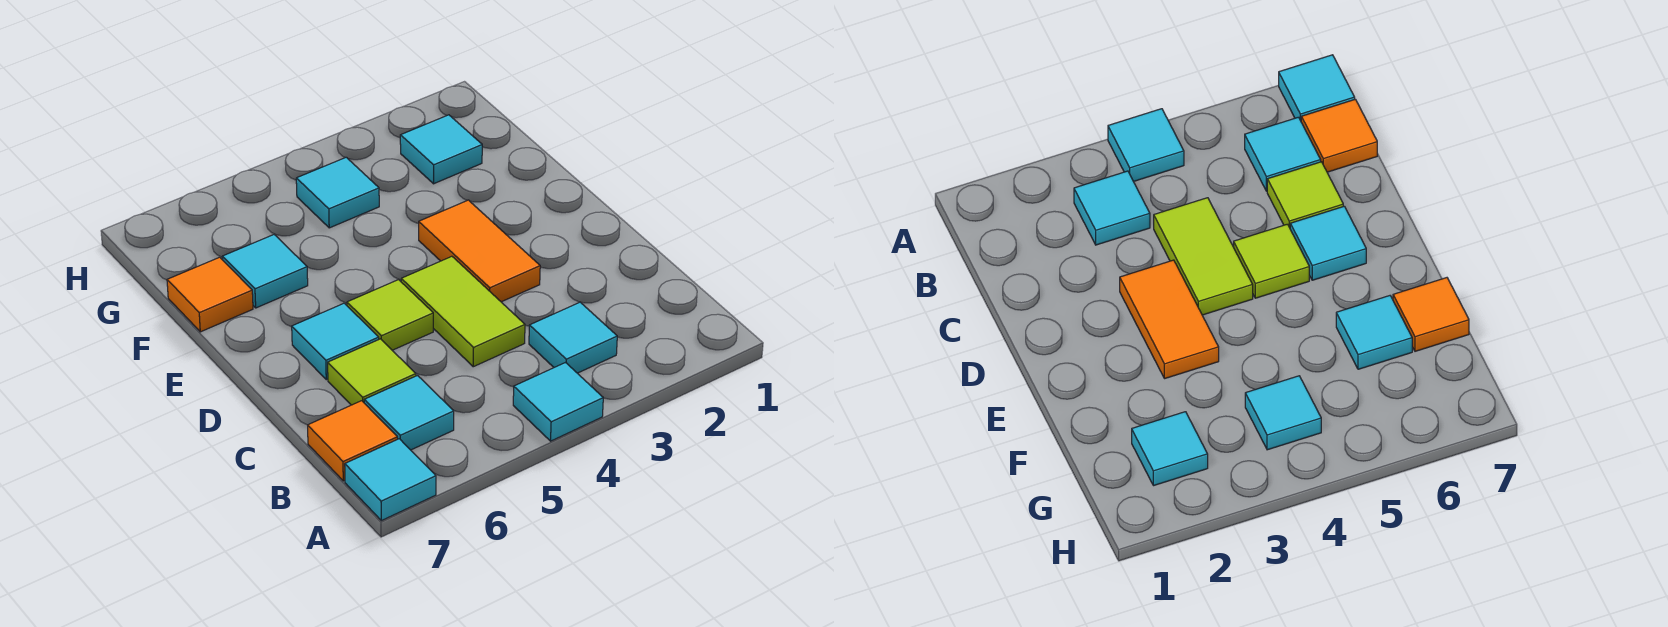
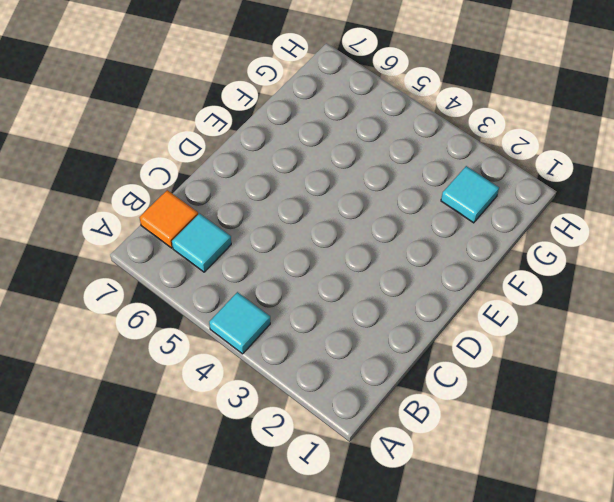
none -> cyan 1x1 tile [345,439,436,521]
none -> cyan 1x1 tile [529,302,617,373]
none -> lime 1x2 tile [401,256,525,367]

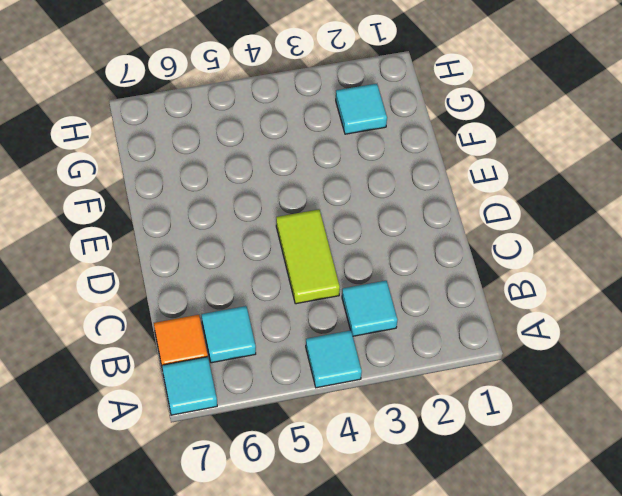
none -> lime 1x1 tile [328,339,416,405]
none -> orange 1x2 tile [419,200,540,302]
none -> lime 1x1 tile [347,280,433,350]

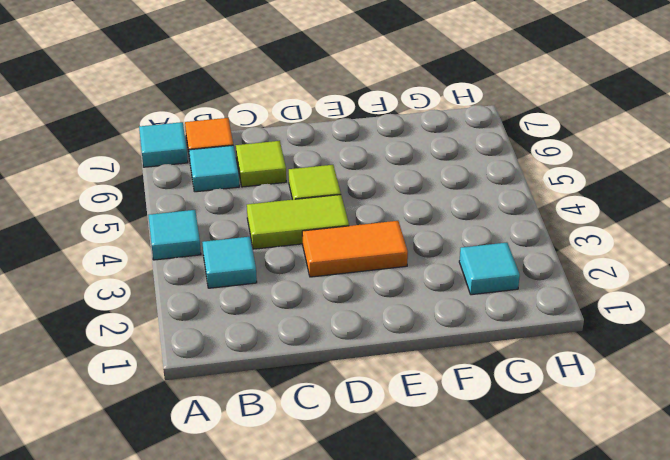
none -> cyan 1x1 tile [292,303,379,380]
none -> cyan 1x1 tile [222,235,308,308]
none -> orange 1x1 tile [167,257,253,332]

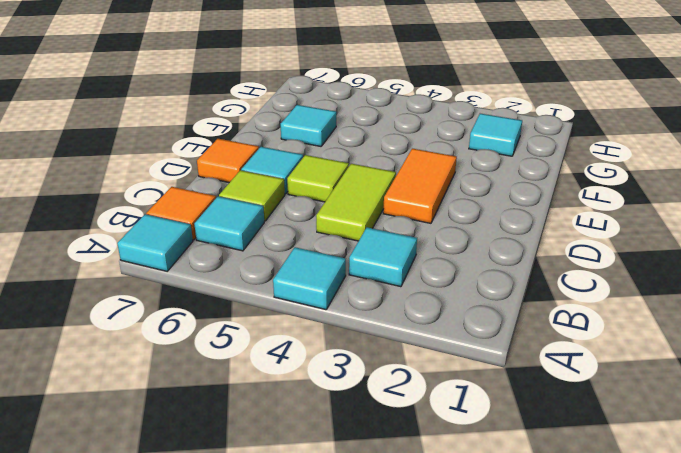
orange 1x1 tile [197,139,259,183] -> orange 1x1 tile moved to [167,257,253,332]
none -> cyan 1x1 tile [296,157,379,228]

